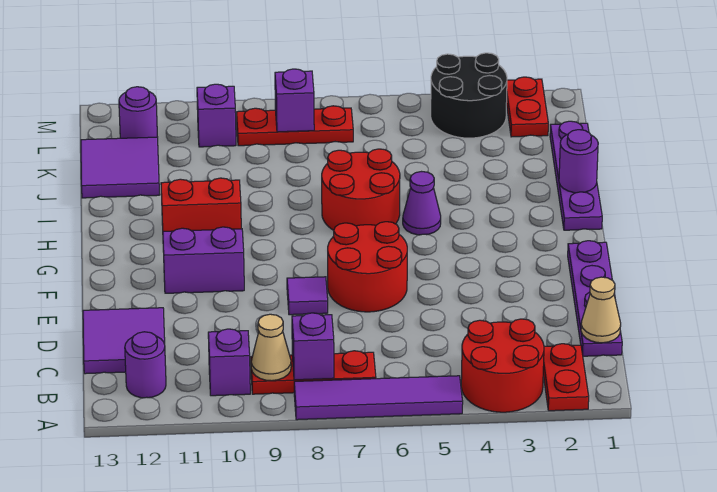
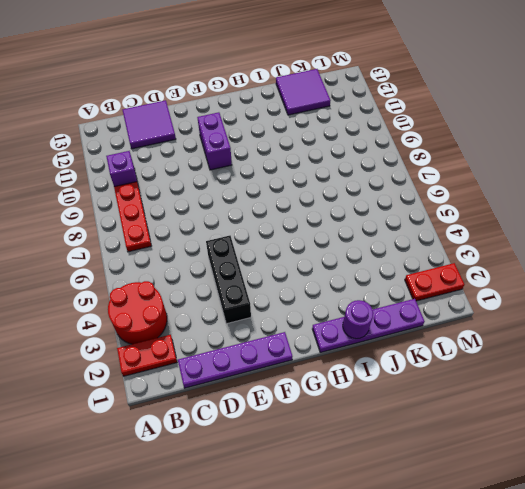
black 1x3 brick [206,236,251,324] -> none
none -> purple 1x4 tile [294,376,463,420]
none -> purple 1x1 round brick [125,332,166,398]
none -> red 2x2 round brick [328,222,407,312]

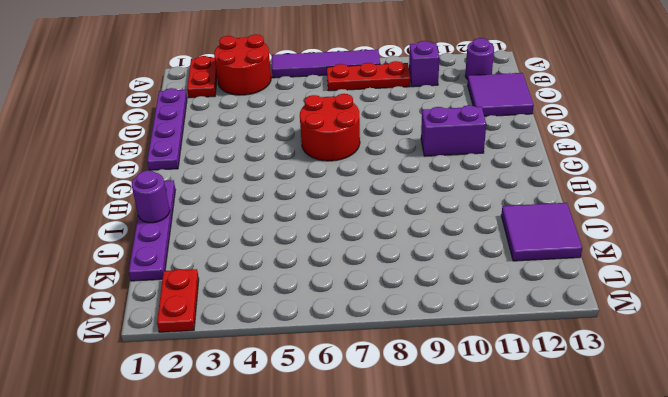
none -> purple 1x1 tile [287,277,328,315]
none -> purple 1x1 cone [403,172,441,235]
none -> red 2x2 round brick [322,149,400,230]

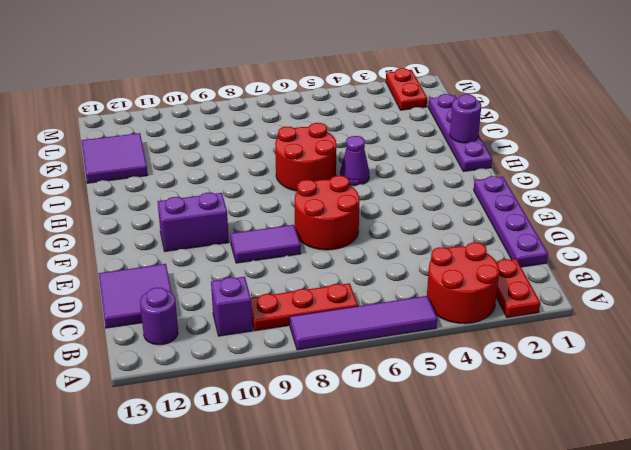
purple 1x2 tile [230,225,301,263] -> purple 1x1 tile [287,277,328,315]
none -> red 1x2 brick [161,178,241,231]
none -> black 2x2 round brick [431,53,507,138]
none -> red 1x3 plate [237,106,353,146]

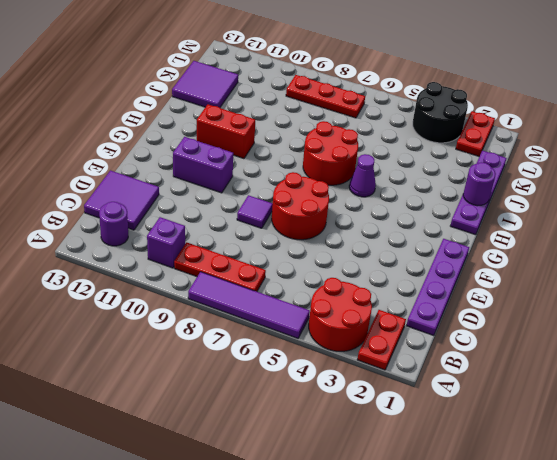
none -> purple 1x1 brick [197,84,236,147]
none -> purple 1x1 round brick [119,87,157,138]
none -> purple 1x1 brick [292,313,334,380]

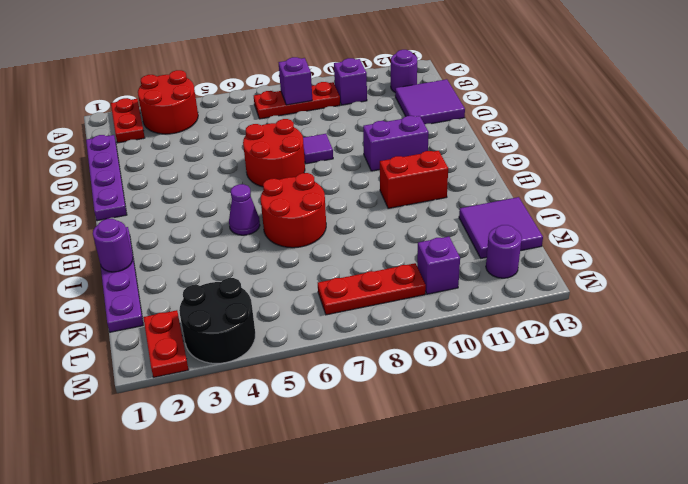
none -> purple 1x4 tile [294,376,463,420]
none -> tan 1x1 cone [251,314,291,381]
none -> tan 1x1 cone [581,277,621,343]

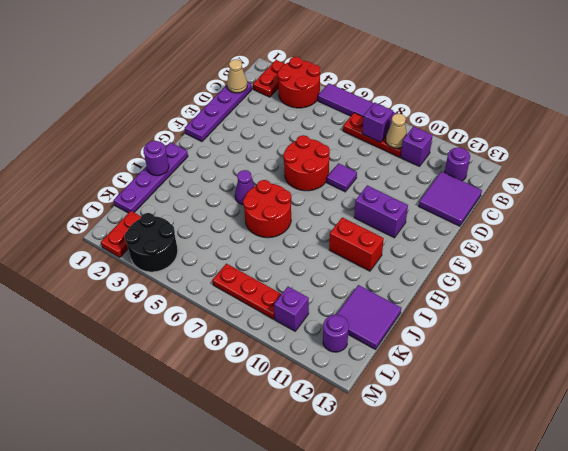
none -> purple 1x1 brick [275,69,314,132]

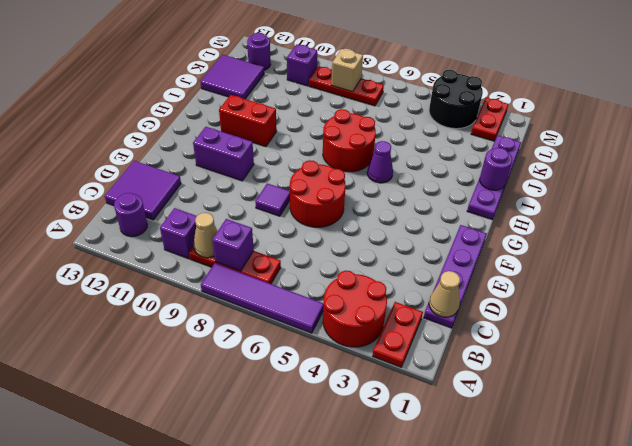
tan 1x1 brick [331,49,363,92] -> purple 1x1 brick [275,69,314,132]

